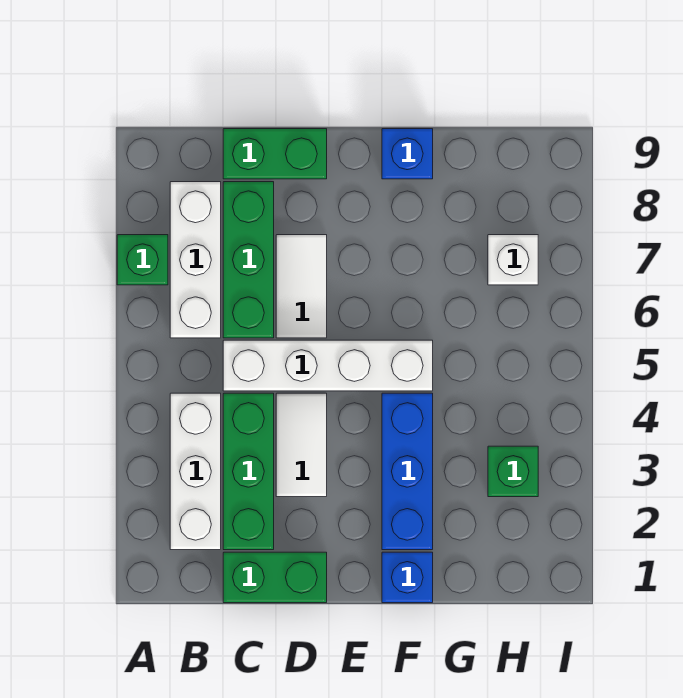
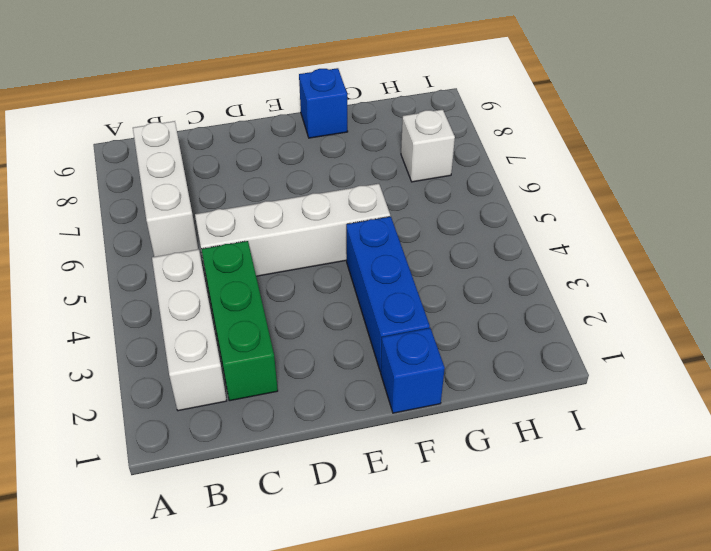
none -> green 1x1 brick [117,235,168,285]
none -> green 1x2 brick [223,552,327,603]
none -> green 1x3 brick [223,182,274,338]

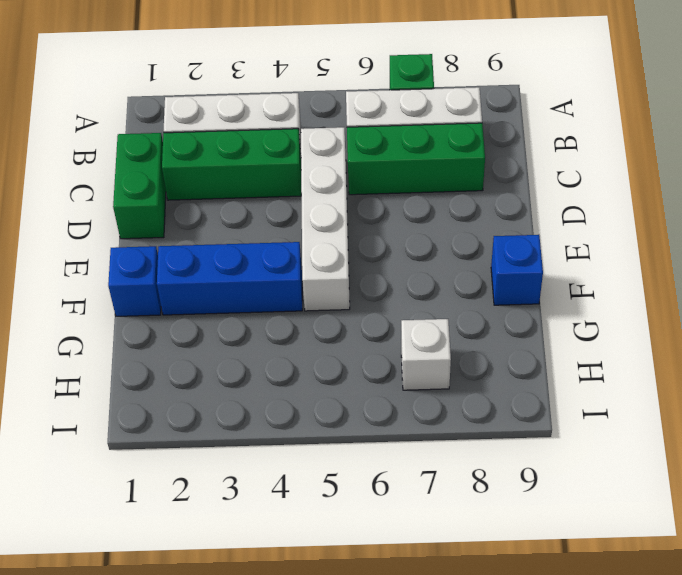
none -> green 1x2 brick [223,129,327,179]
none -> white 1x2 tile [276,393,327,497]
none -> white 1x2 tile [276,235,327,338]

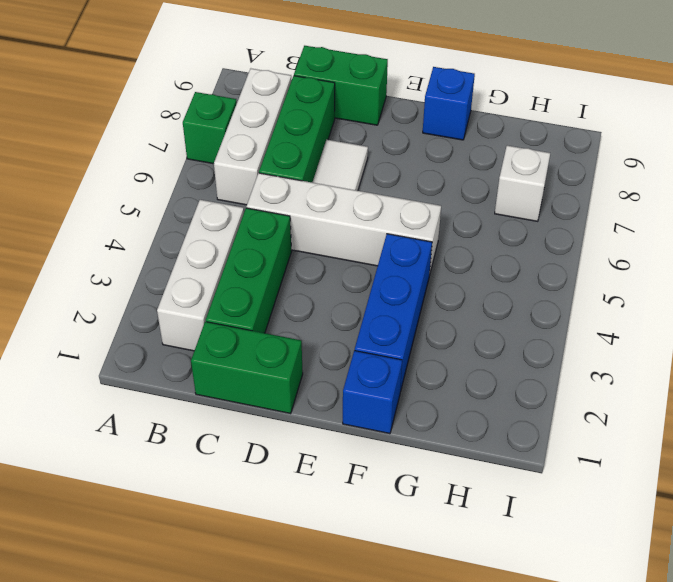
none -> white 1x2 tile [276,393,327,497]
none -> green 1x1 brick [488,446,538,497]

